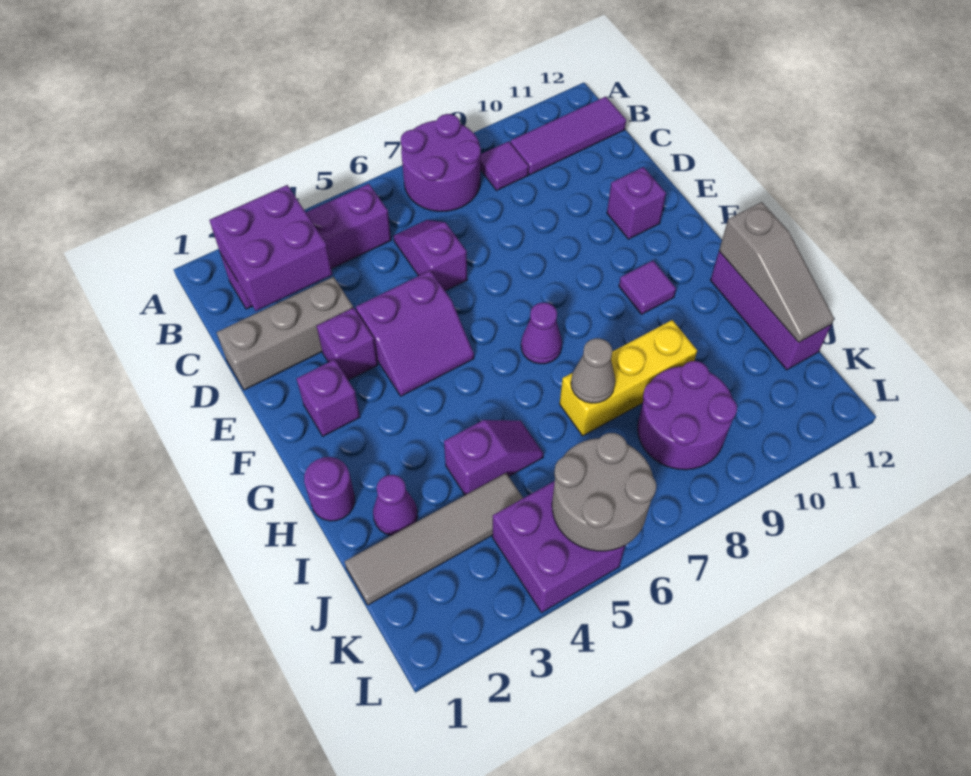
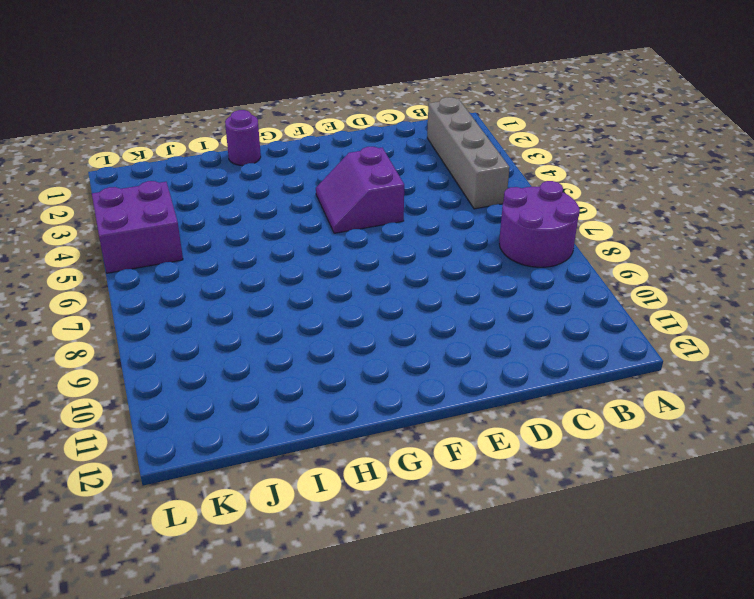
grey 1x4 brick [427,97,510,209] -> purple 1x4 brick [220,184,391,309]
none -> purple 1x1 tile [480,141,529,191]
none -> purple 1x3 tile [511,97,626,175]
none -> purple 1x2 slope [393,220,467,291]

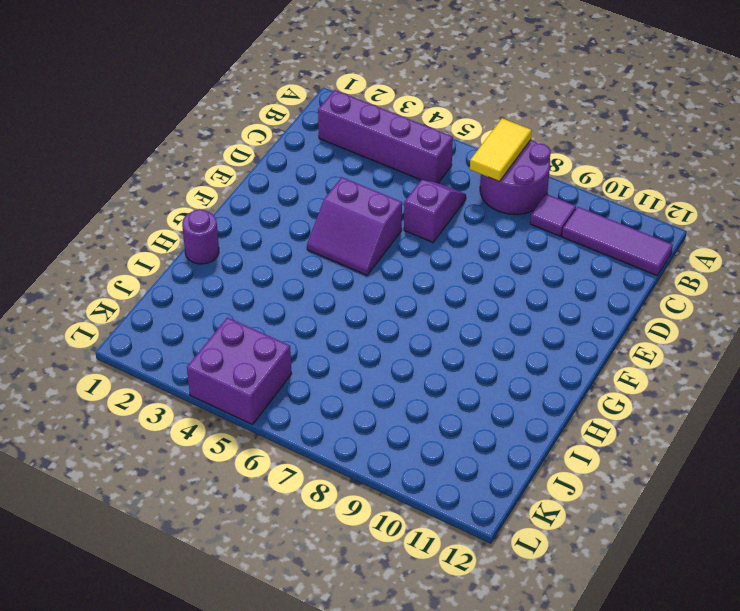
yellow 1x2 tile [470,118,532,182] -> none
none -> grey 1x3 brick [217,277,353,390]
none -> purple 1x1 brick [317,308,378,380]
none -> purple 1x1 brick [607,167,666,239]

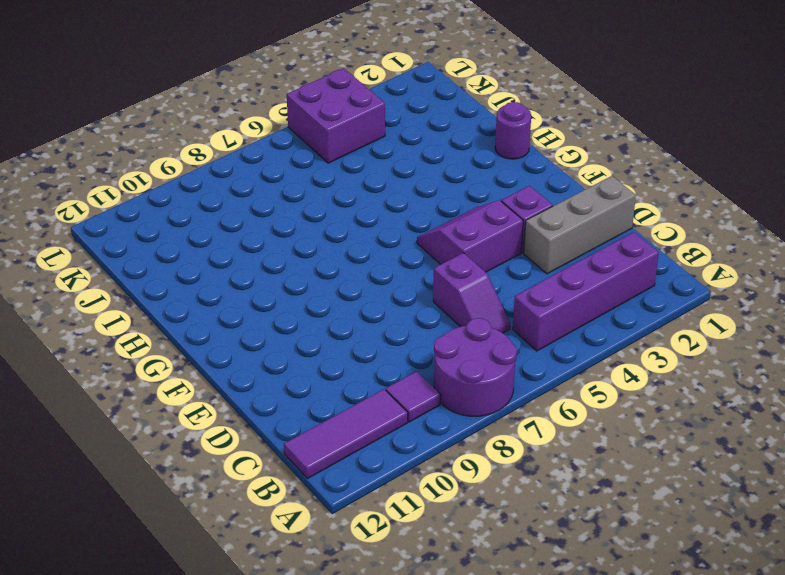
none -> purple 1x1 brick [607,167,666,239]
none -> purple 1x1 brick [297,359,360,436]
none -> purple 1x1 cone [521,303,562,364]

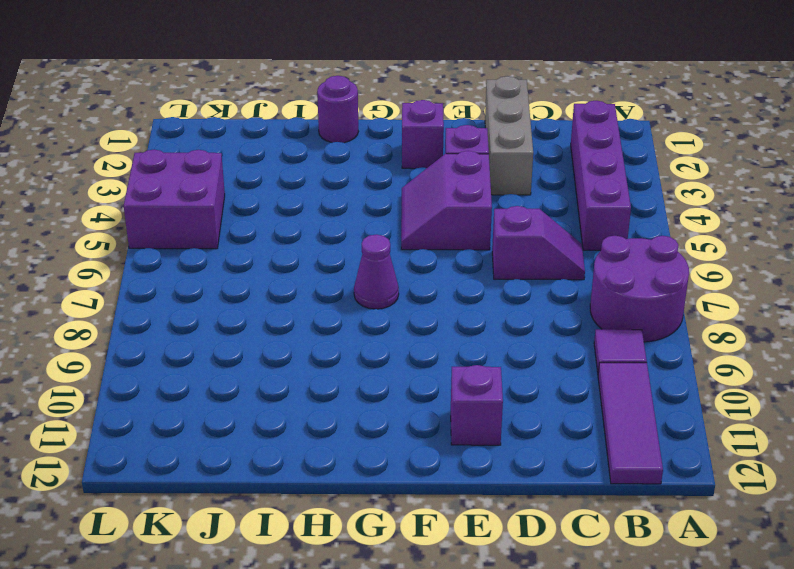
none -> purple 1x1 tile [619,261,676,314]
none -> purple 1x3 brick [710,251,831,370]
none -> purple 1x1 cone [373,475,418,535]

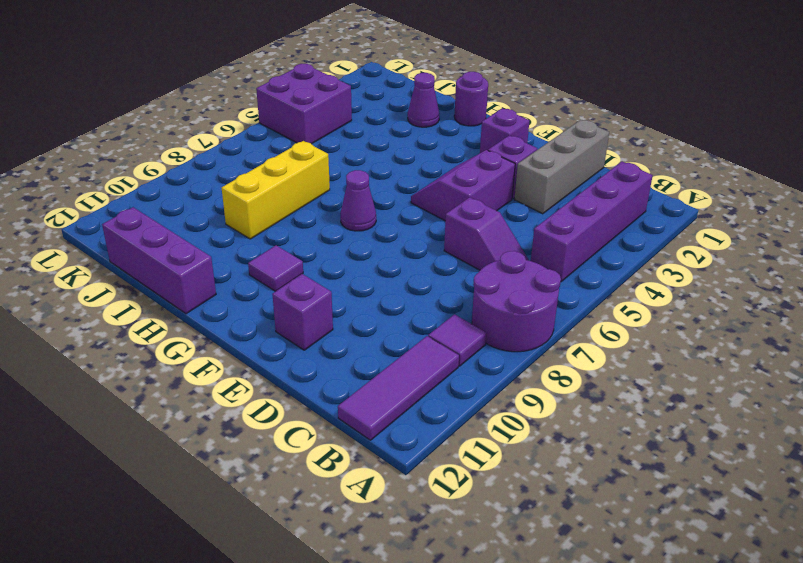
none -> purple 1x2 slope [444,420,544,495]
none -> grey 1x4 tile [345,473,523,605]
none -> purple 2x2 round brick [638,361,737,470]

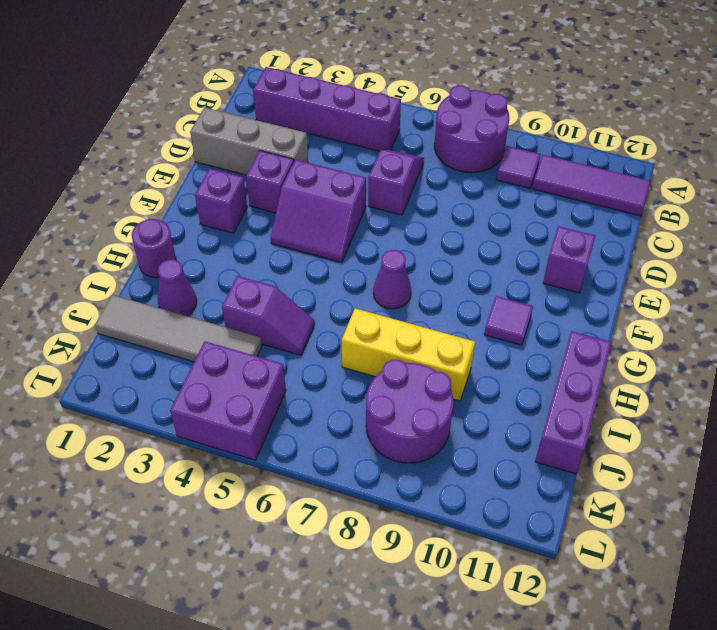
none -> purple 2x2 brick [209,185,332,311]
none -> grey 1x3 slope [719,202,834,342]
none -> grey 1x1 cone [571,338,615,403]

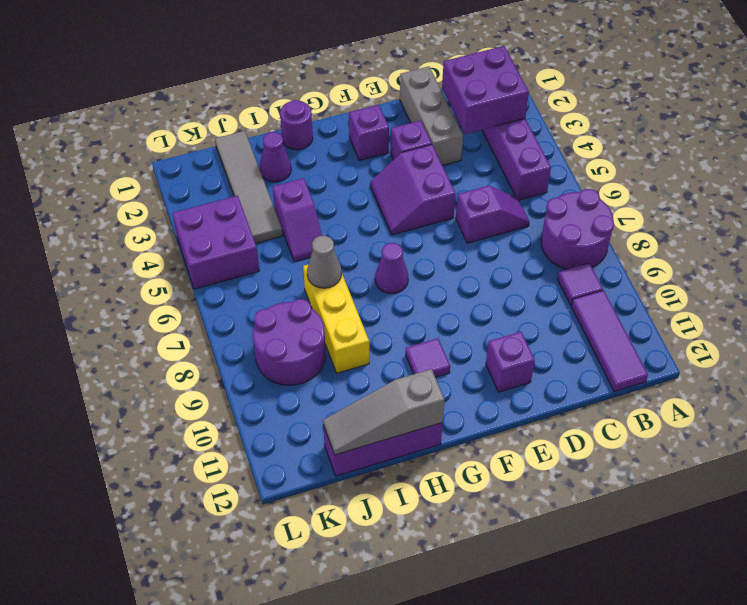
none -> grey 2x2 round brick [552,433,656,551]

